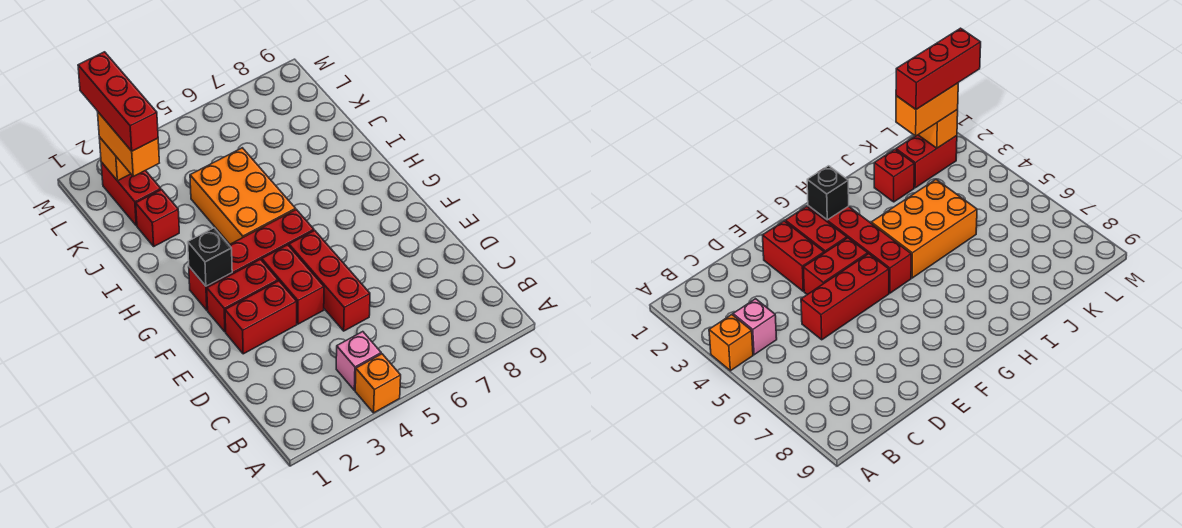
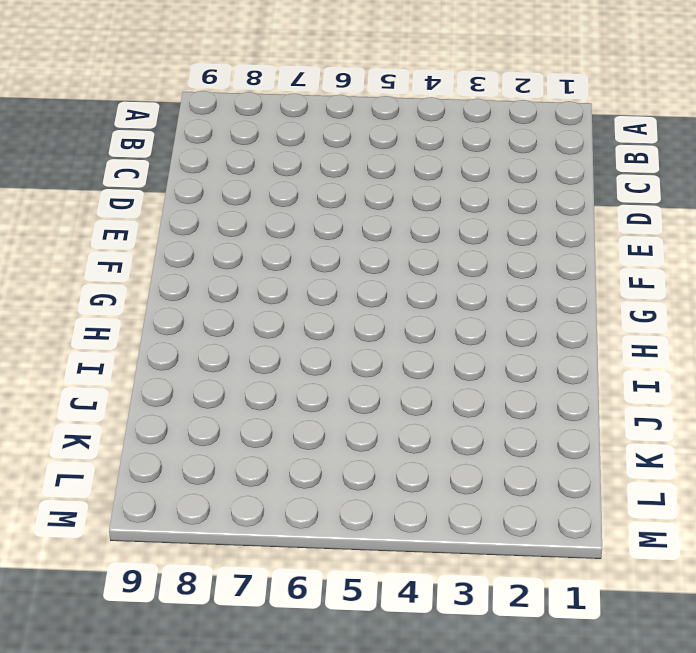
none -> orange 1x1 brick [355,354,401,413]
none -> pink 1x1 brick [336,332,381,390]
none -> red 1x3 brick [289,230,370,331]

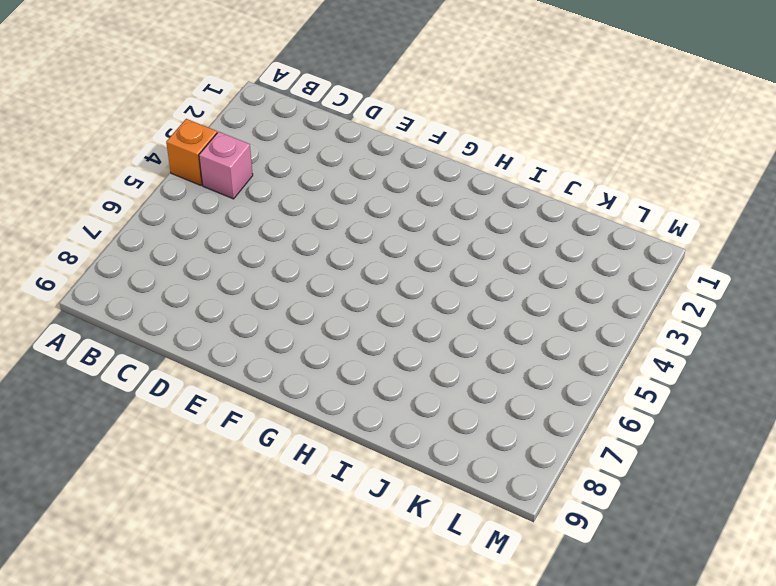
none -> red 1x3 brick [289,230,370,331]
none -> red 1x2 brick [225,281,297,354]
none -> red 1x2 brick [262,245,324,324]

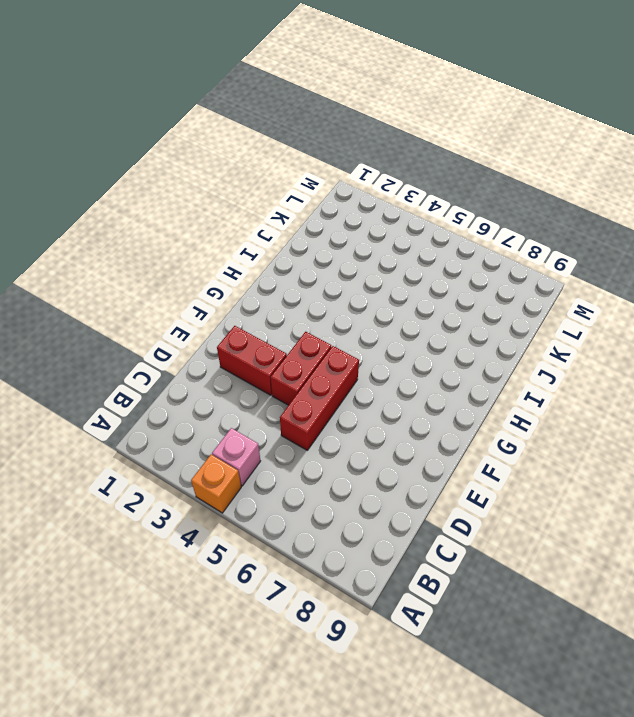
none -> red 1x2 brick [207,259,278,332]
none -> red 1x4 brick [189,209,314,310]
none -> orange 2x3 brick [190,148,296,244]

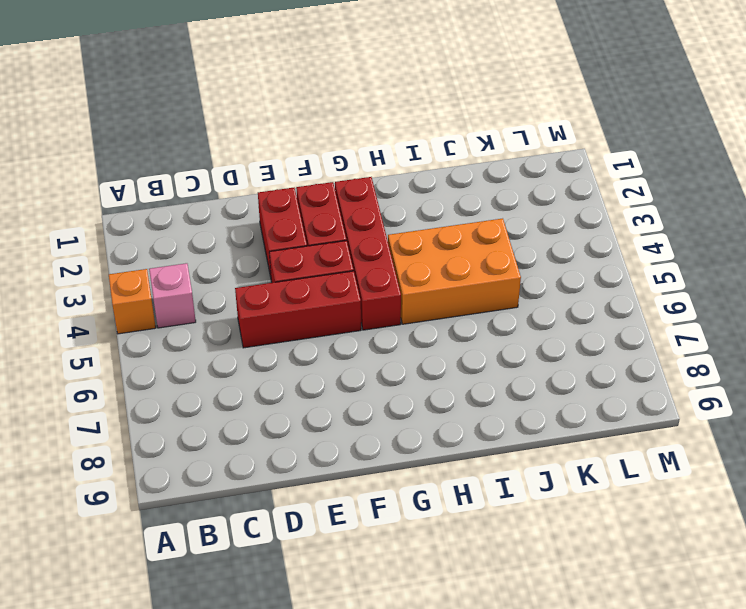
none -> red 1x1 brick [136,190,179,246]
none -> red 1x2 brick [101,162,161,226]
none -> black 1x1 brick [188,228,232,286]

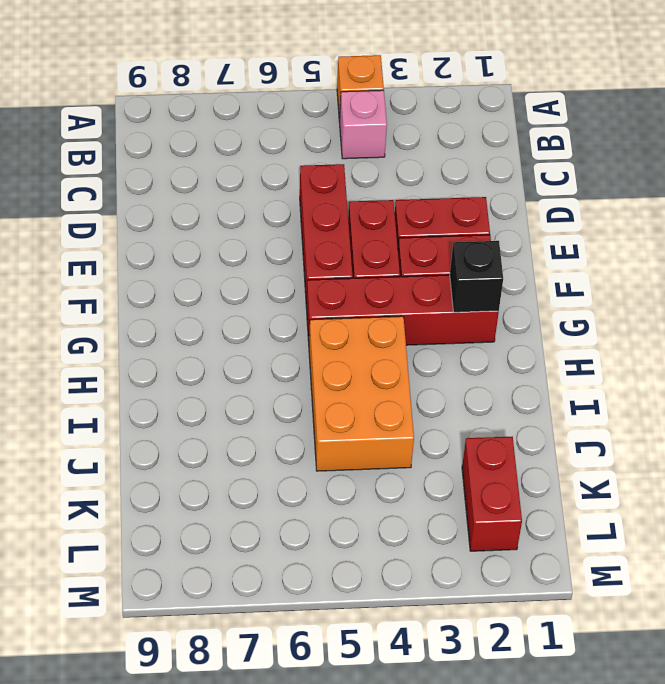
none -> red 1x1 brick [136,190,179,246]
none -> orange 1x1 brick [99,137,131,181]
none -> orange 1x2 brick [98,112,159,176]

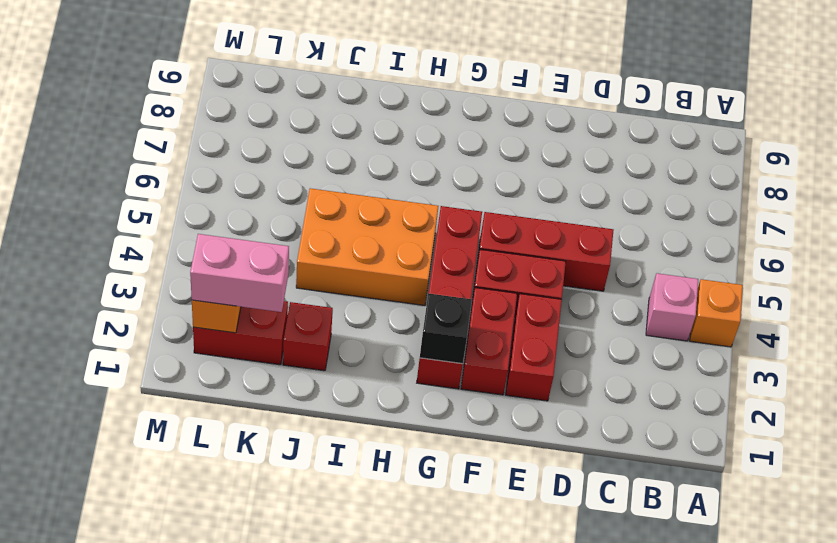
pink 1x2 brick [190,234,289,312] -> orange 1x2 brick [98,112,159,176]
none -> red 1x3 brick [78,52,158,151]

